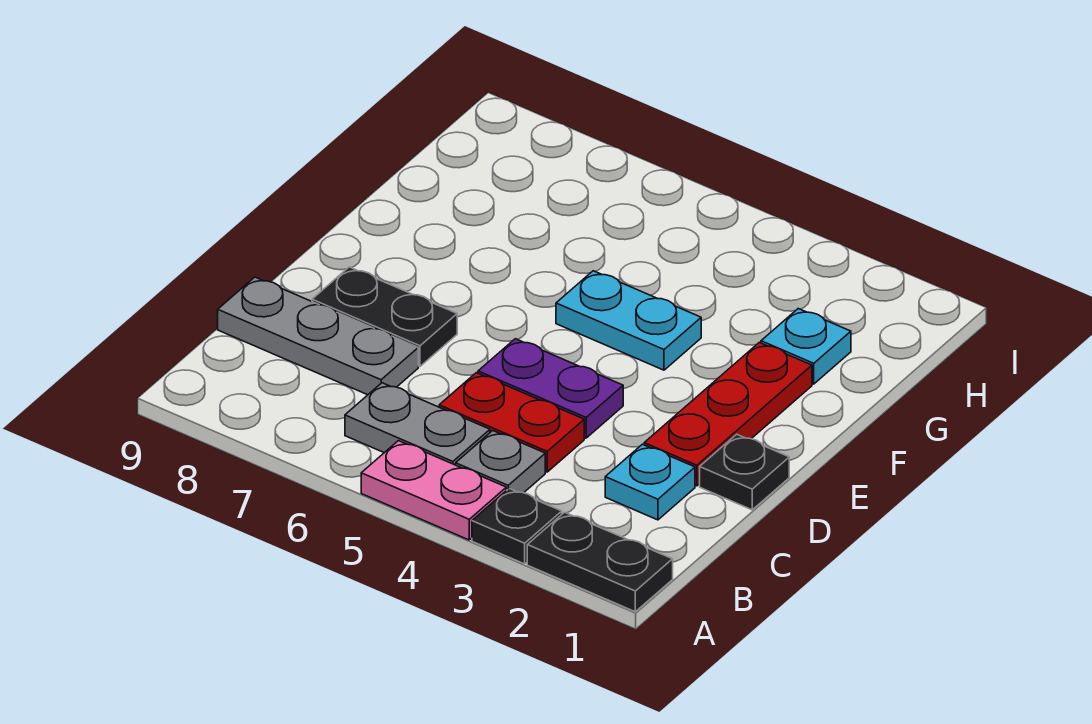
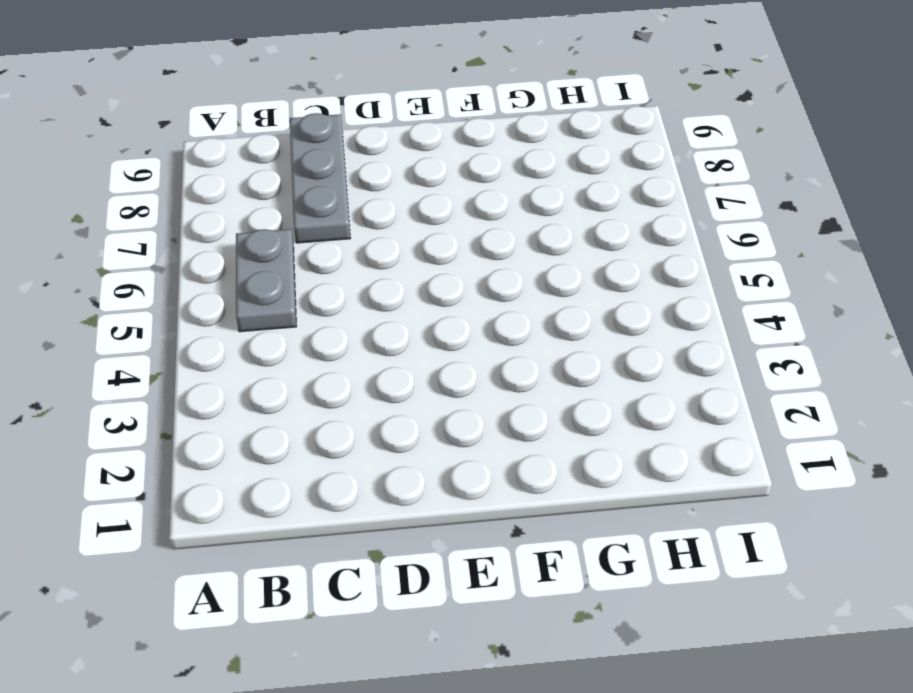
none -> black 1x2 plate [527,512,673,612]
none -> black 1x1 plate [472,488,562,564]
none -> pink 1x2 plate [361,441,506,540]

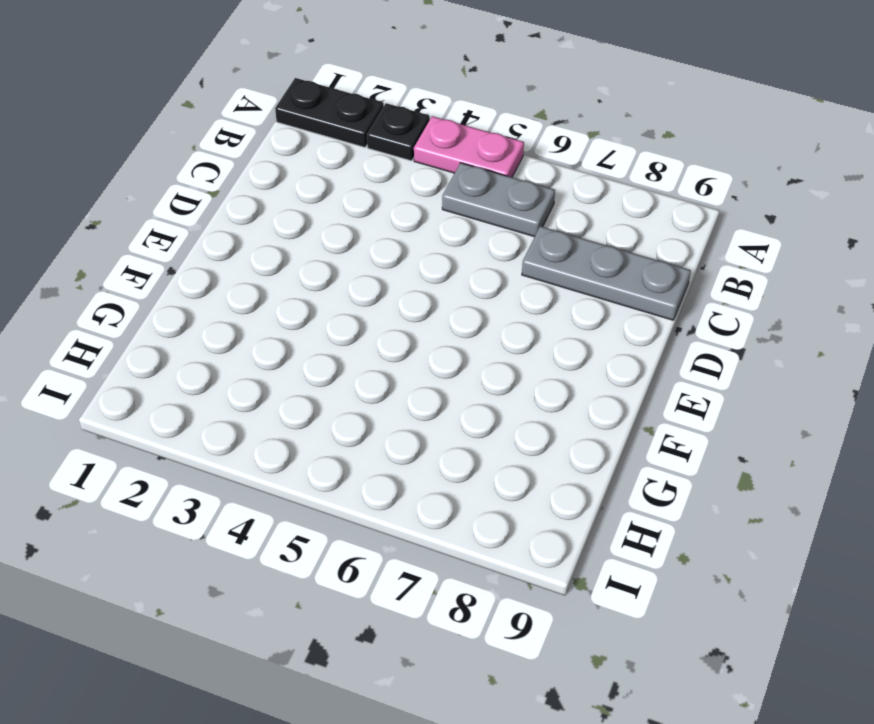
none -> grey 1x1 plate [456,431,545,493]
none -> cyan 1x1 plate [605,444,695,520]
none -> red 1x2 plate [439,373,584,472]

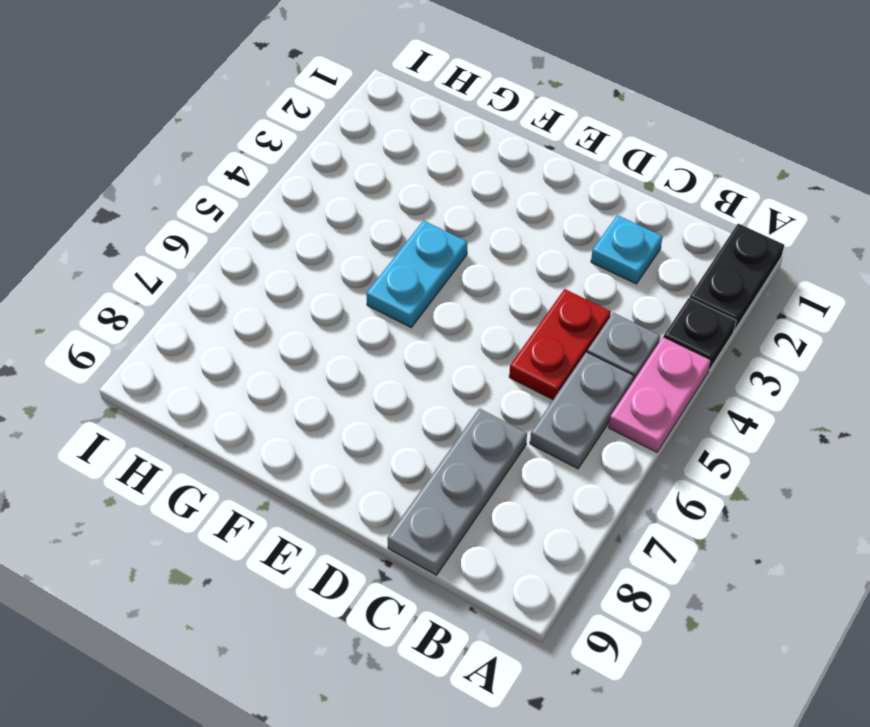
none -> black 1x1 plate [700,434,789,510]
none -> red 1x3 plate [644,342,812,486]
none -> purple 1x2 plate [478,339,623,438]

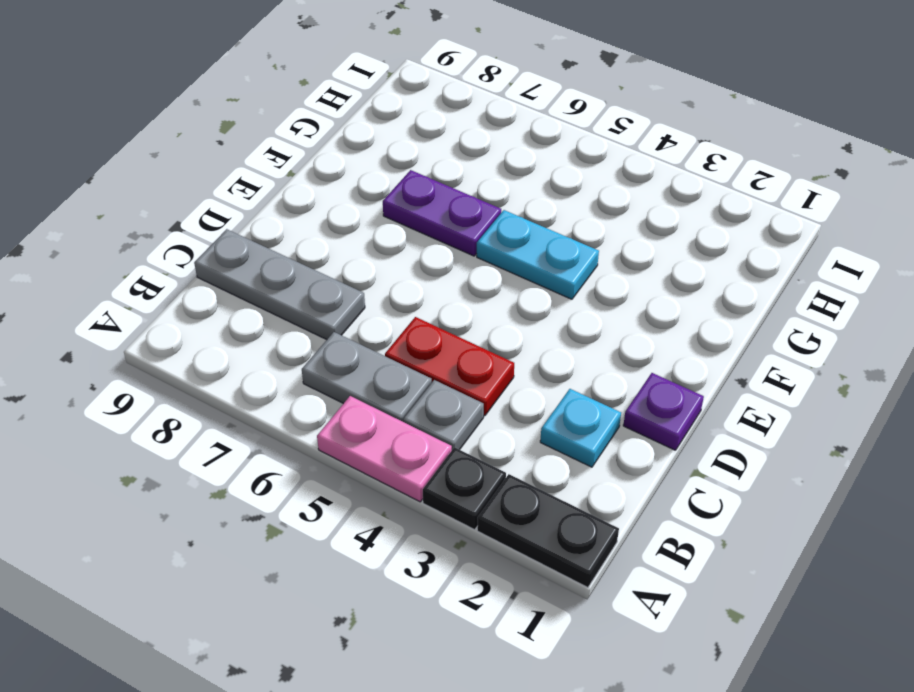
purple 1x1 plate [623,373,704,450] -> black 1x1 plate [700,434,789,510]
purple 1x2 plate [383,170,501,256] -> purple 1x2 plate moved to [478,339,623,438]
none -> red 1x3 plate [644,342,812,486]
none -> black 1x2 plate [312,267,457,366]
none -> cyan 1x1 plate [761,309,851,384]

